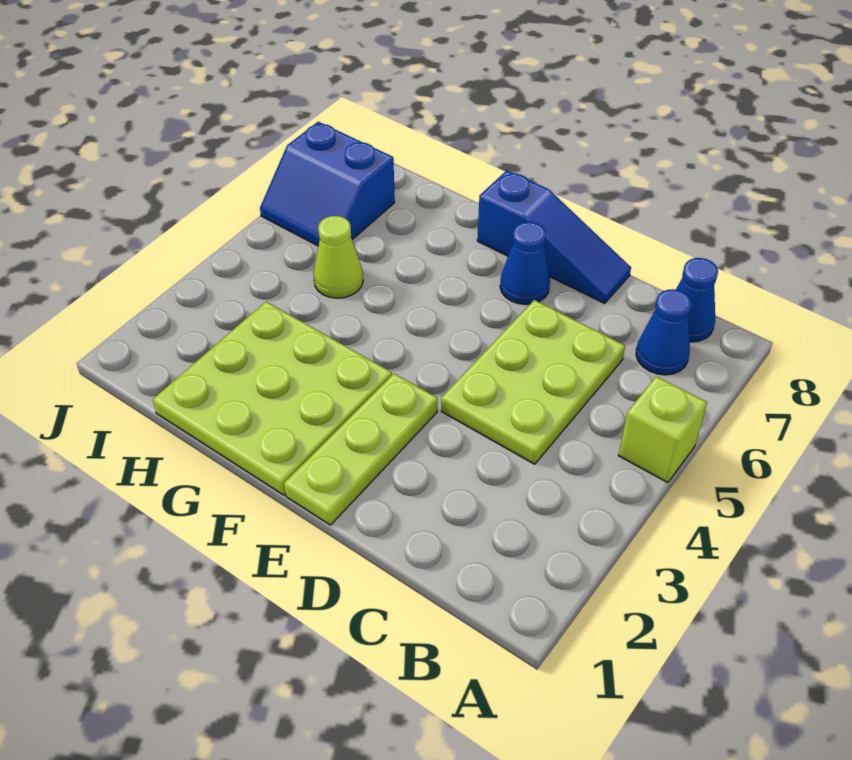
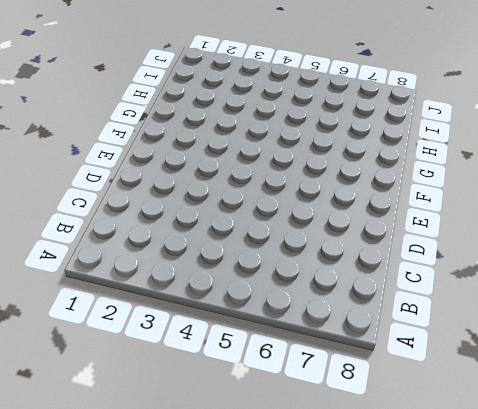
none -> lime 1x1 brick [618,376,707,483]
none -> blue 1x1 cone [636,289,691,375]

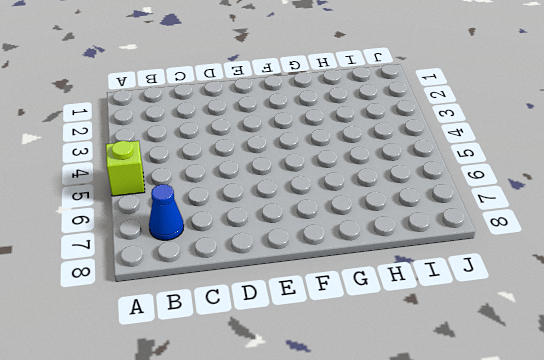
none -> blue 1x1 cone [676,258,718,342]
none -> lime 2x3 plate [441,300,625,464]

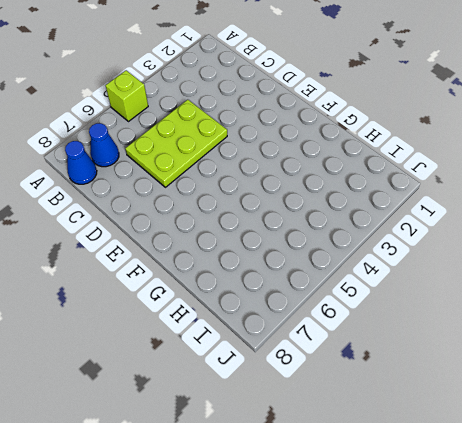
none -> blue 1x3 slope [477,170,631,303]
none -> lime 1x3 plate [284,374,438,525]

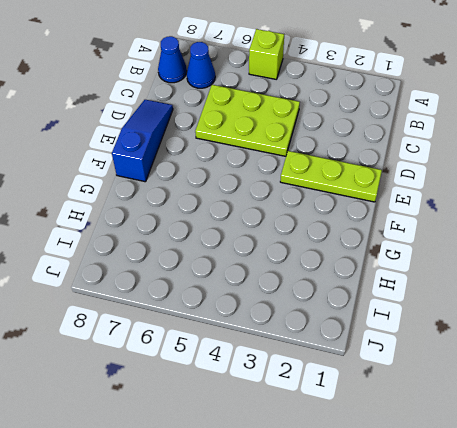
none -> blue 1x1 cone [500,222,550,304]
none -> lime 3x3 plate [153,302,392,495]

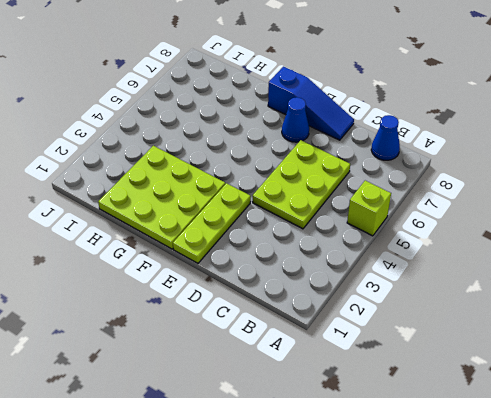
none -> blue 1x1 cone [636,289,691,375]
none -> lime 1x1 cone [313,216,363,298]

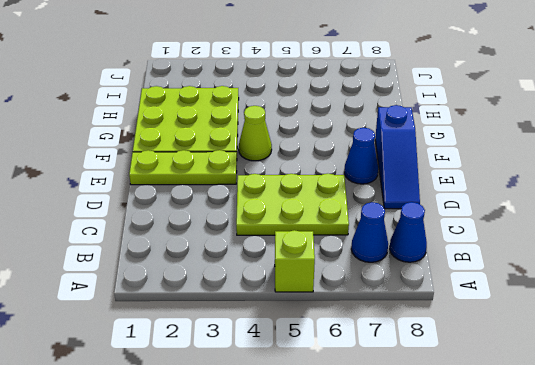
lime 1x1 cone [239,106,272,161] -> lime 1x1 cone moved to [313,216,363,298]
none -> blue 2x2 slope [260,122,395,246]

